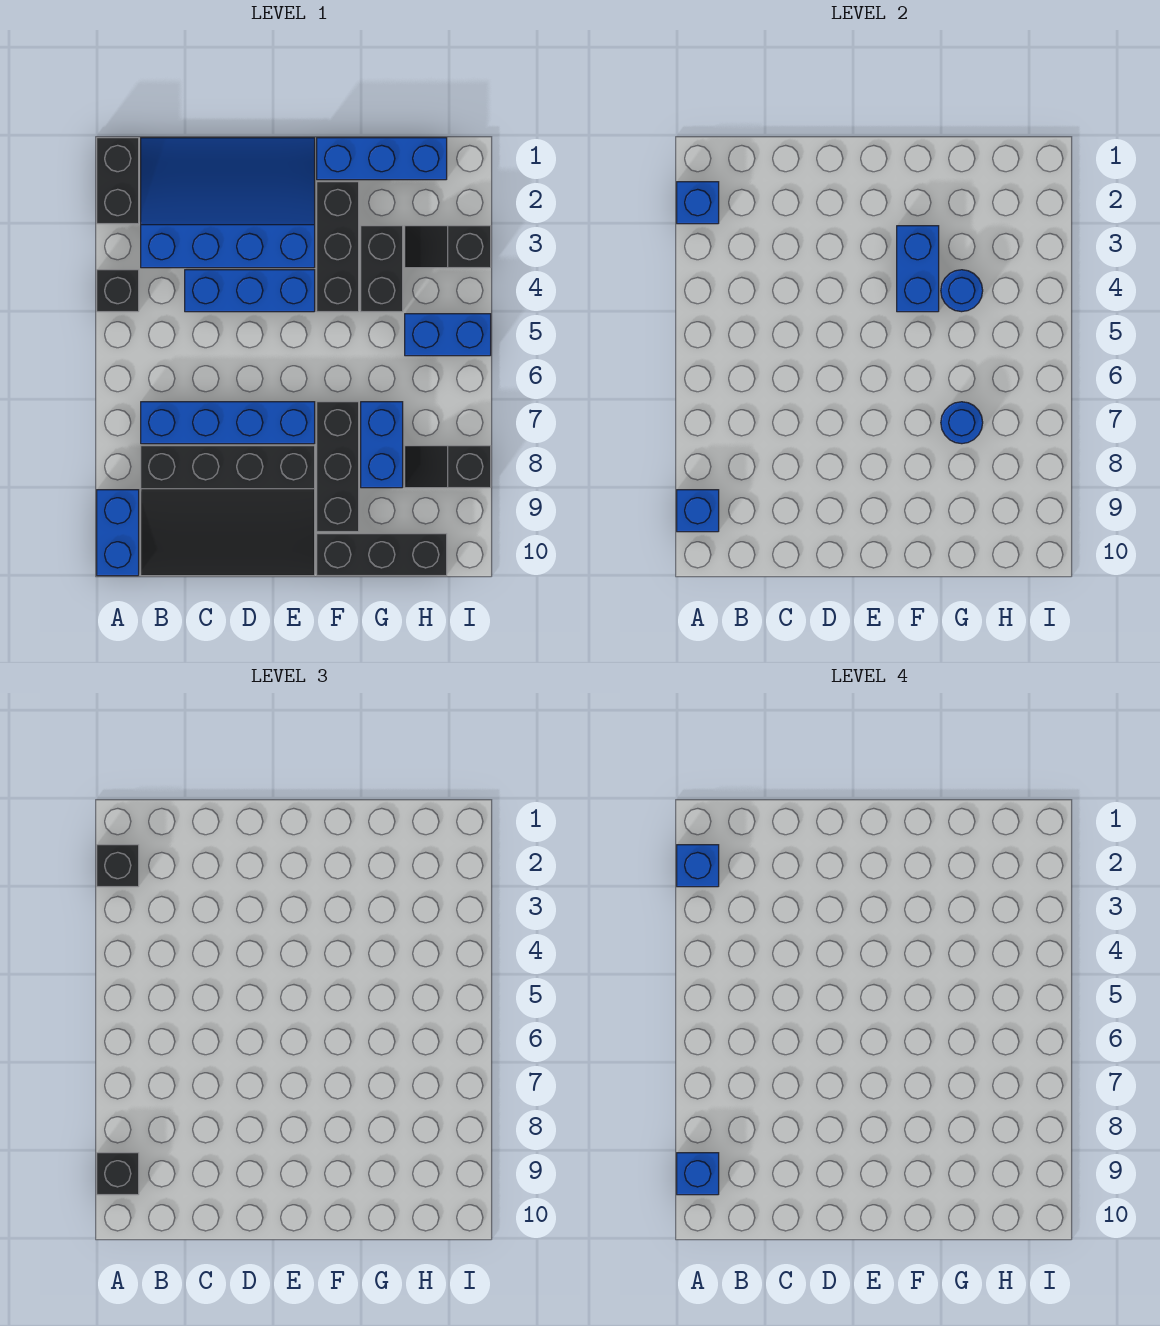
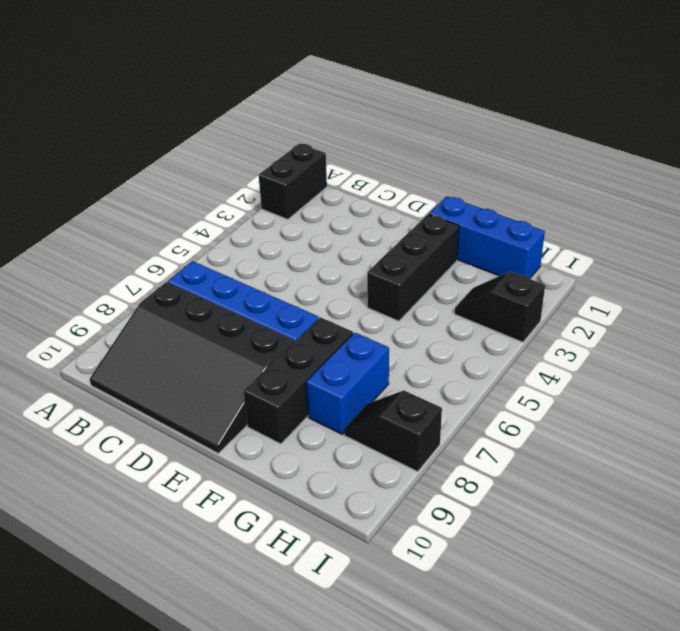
none -> black 1x1 brick [97,270,139,312]
none -> blue 1x2 brick [97,490,139,576]
none -> blue 3x4 slope [141,138,315,268]

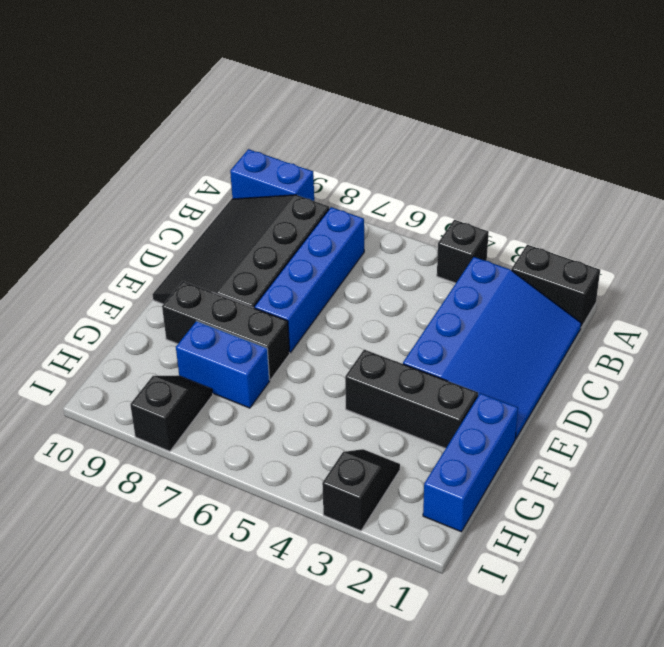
none -> blue 1x3 brick [185,270,315,312]
none -> black 1x3 brick [317,534,447,576]
none -> black 1x2 brick [361,226,403,312]

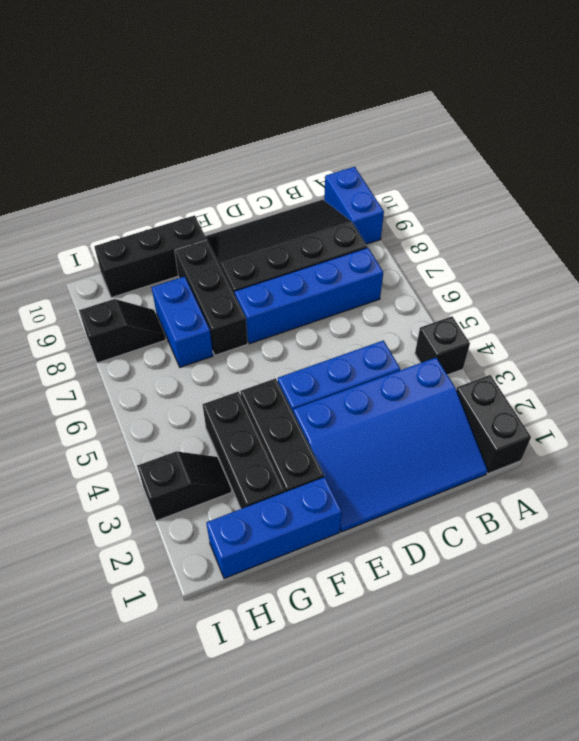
black 1x3 brick [202,392,285,509] -> black 1x2 brick [361,226,403,312]
none -> blue 1x2 brick [405,314,491,356]
none -> blue 1x1 brick [677,182,719,224]
none -> blue 1x1 brick [677,490,719,532]

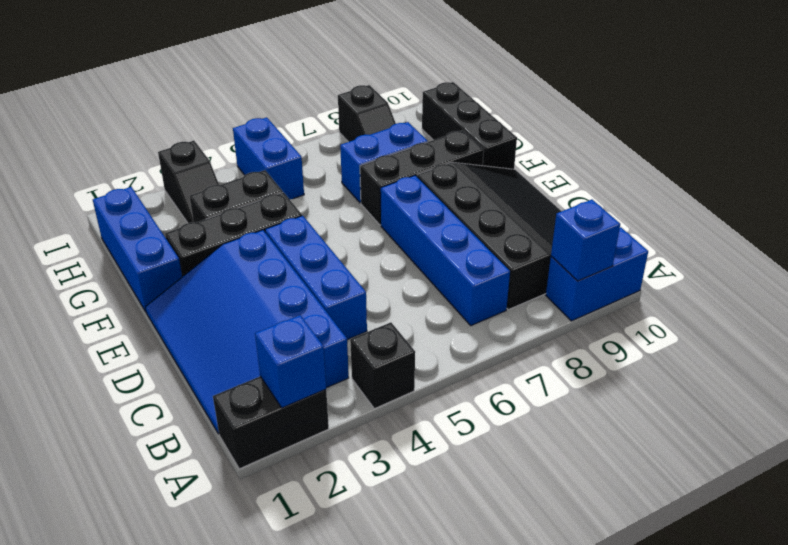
none -> blue 1x2 brick [897,226,939,312]
none -> blue 1x1 round brick [941,270,983,312]
none -> blue 1x1 round brick [941,402,983,444]

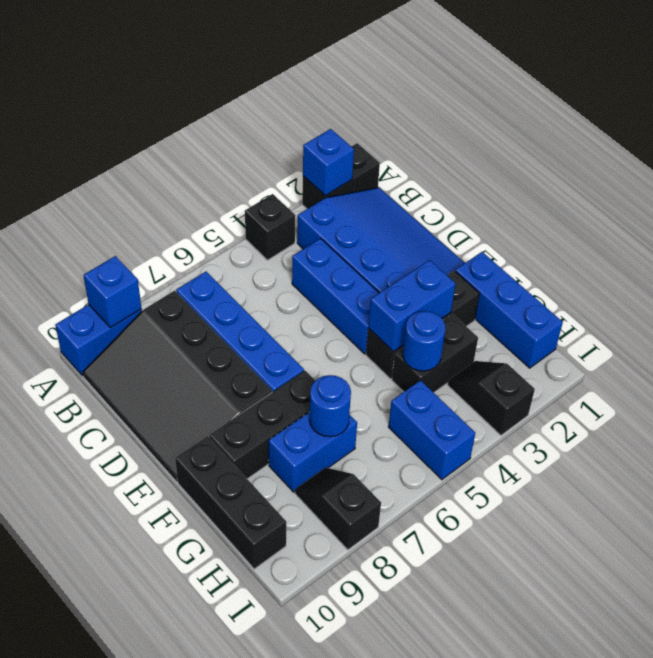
none -> black 1x1 brick [97,845,139,887]
none -> black 1x1 brick [97,1153,139,1195]
none -> blue 1x1 brick [677,845,719,887]

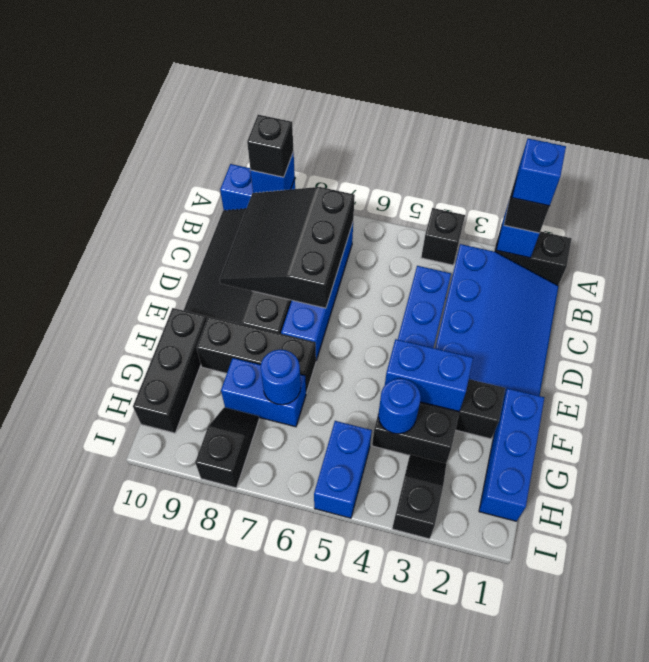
black 3x3 slope [220,187,355,308] -> none
none -> blue 1x1 brick [677,1153,719,1195]

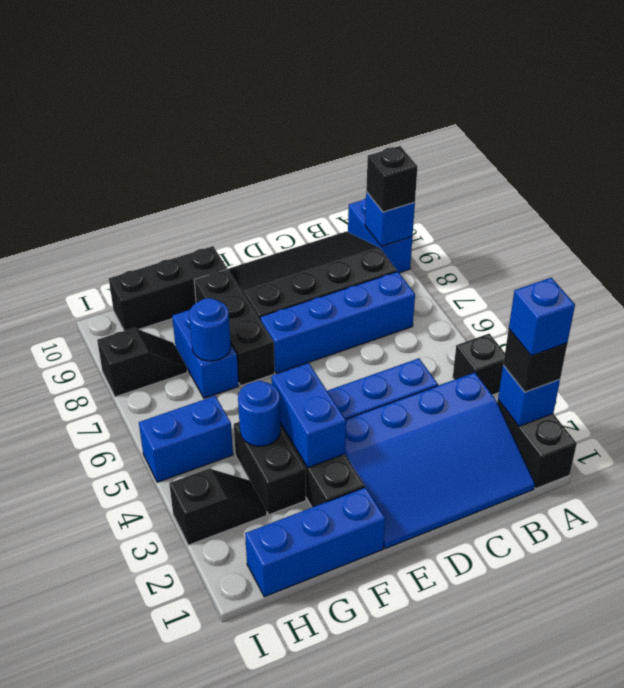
none -> blue 1x1 brick [677,1153,719,1195]

